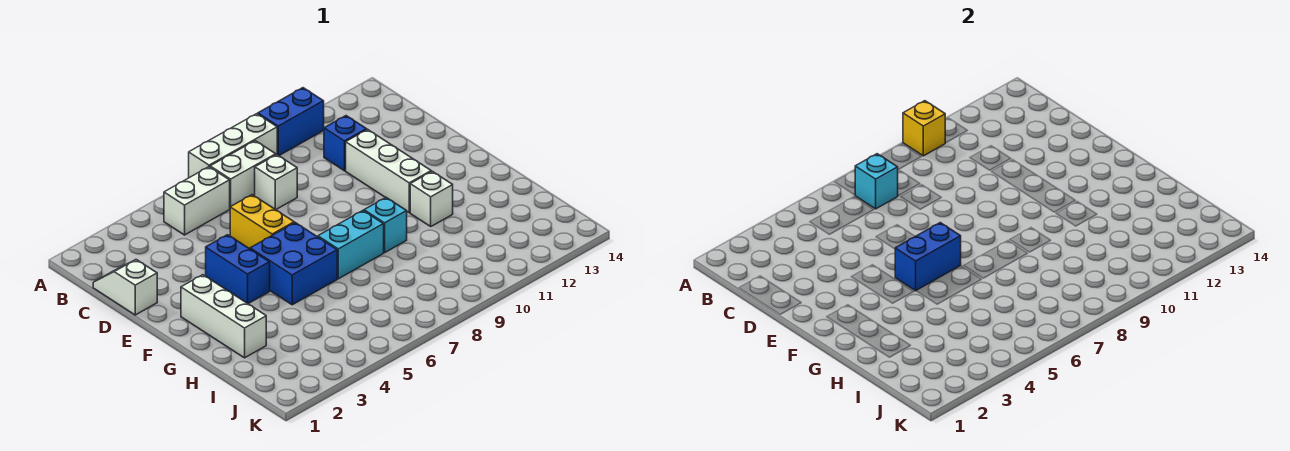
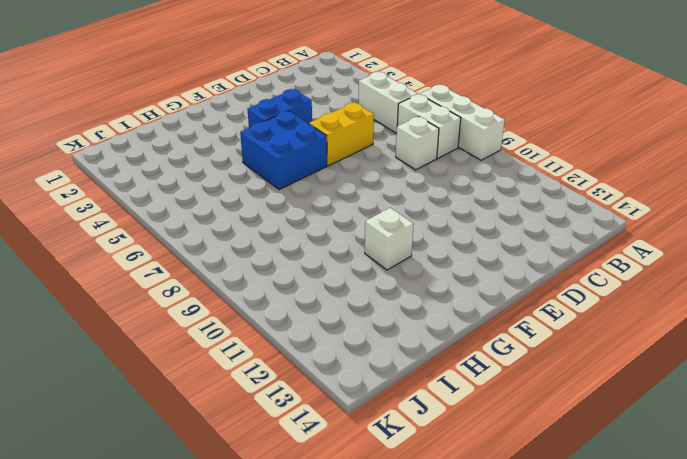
none -> blue 1x2 brick [258,88,324,156]
none -> white 1x2 slope [93,260,157,315]
none -> blue 1x1 brick [324,116,367,171]

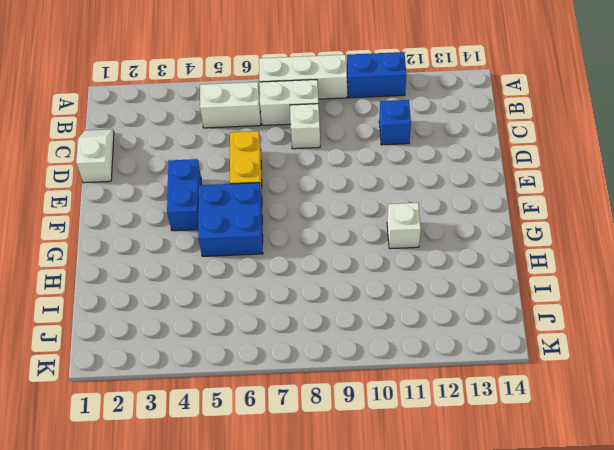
none -> white 1x3 brick [346,129,431,213]
none -> white 1x3 brick [181,275,266,358]
none -> cyan 1x2 brick [318,211,384,279]

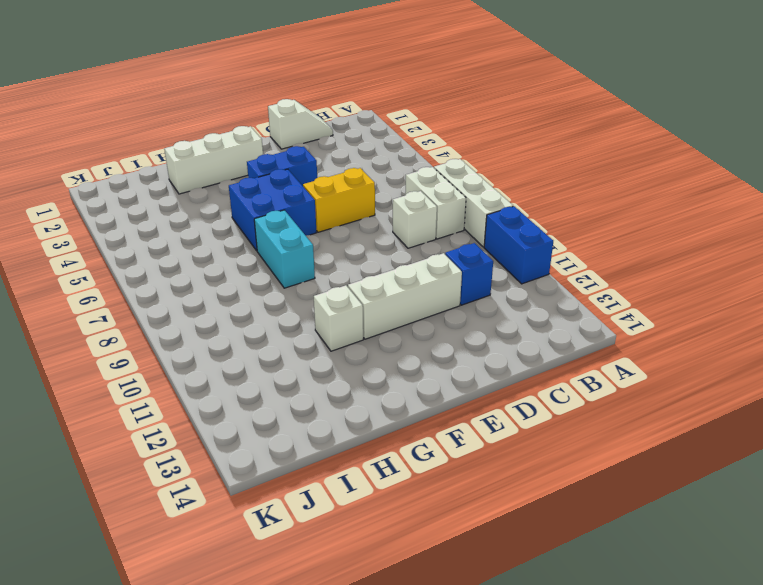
none -> white 1x2 brick [164,167,230,235]
none -> cyan 1x1 brick [364,197,407,253]
none -> yellow 1x1 brick [903,101,945,156]

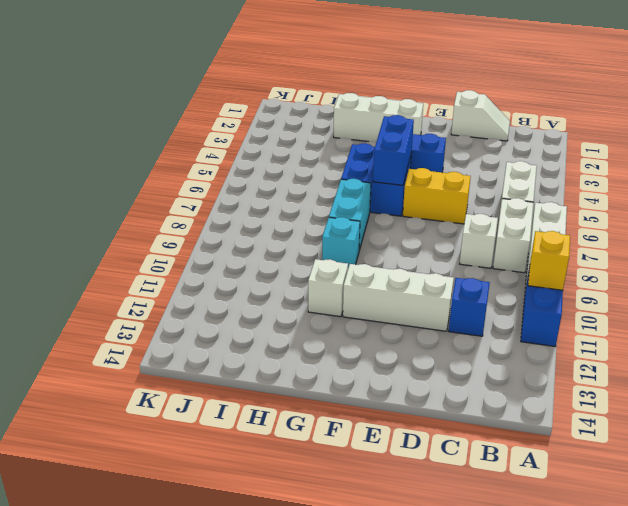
none -> cyan 1x1 brick [855,154,898,209]

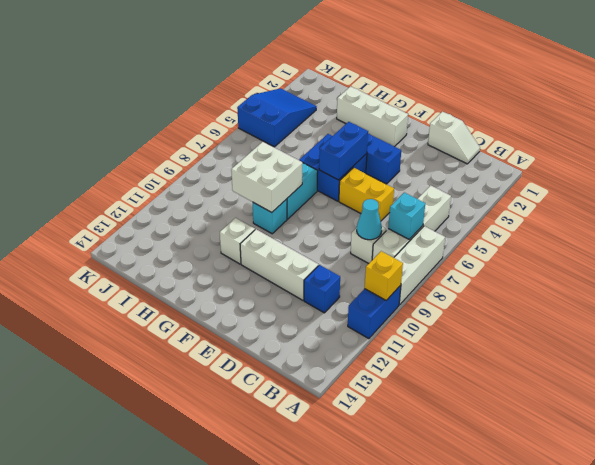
cyan 1x1 cone [357,199,382,240] -> none
white 2x2 brick [231,142,303,213] -> none
blue 2x3 slope [237,88,317,147] -> none

